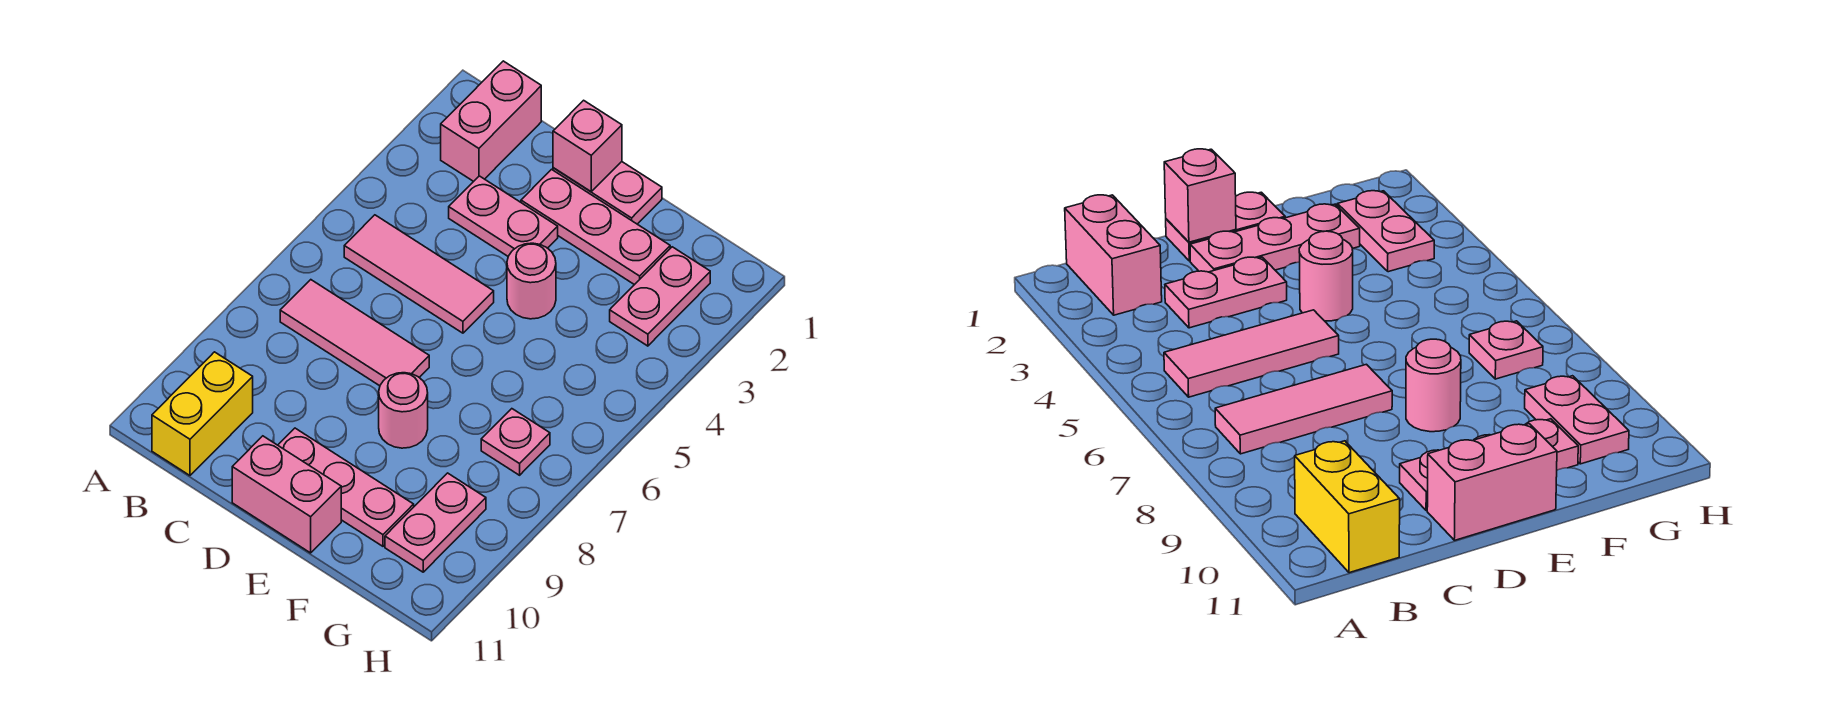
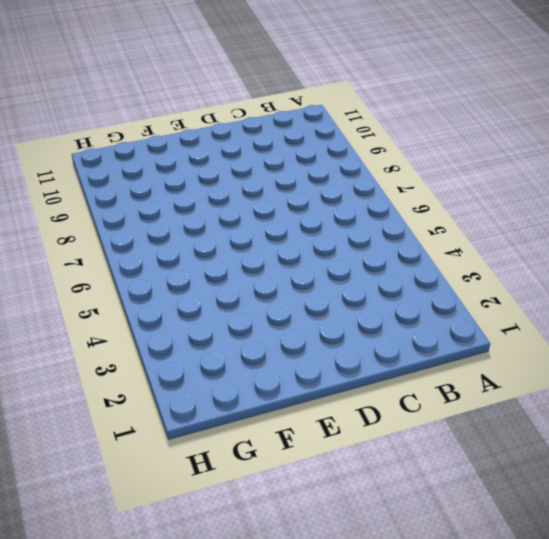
none -> pink 1x2 brick [441,61,541,181]
none -> pink 1x3 tile [344,215,494,333]
none -> pink 1x3 tile [280,280,429,386]

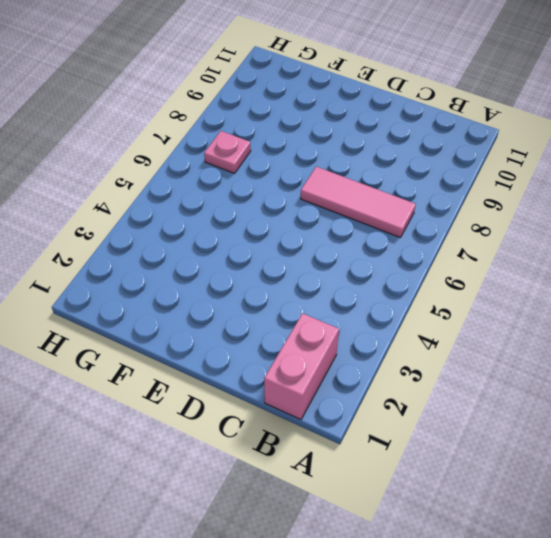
none -> pink 1x3 tile [344,215,494,333]
none -> yellow 1x2 brick [152,352,253,475]
none -> pink 1x2 plate [449,176,558,256]

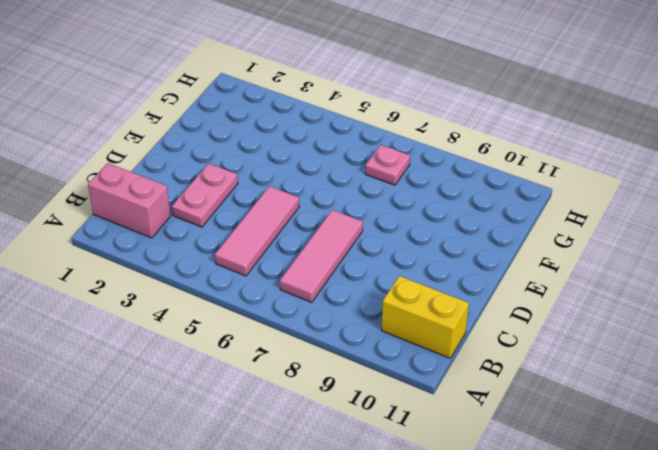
none -> pink 1x2 plate [553,162,662,224]
none -> pink 1x3 plate [521,169,670,285]
none -> pink 1x3 plate [278,428,414,546]

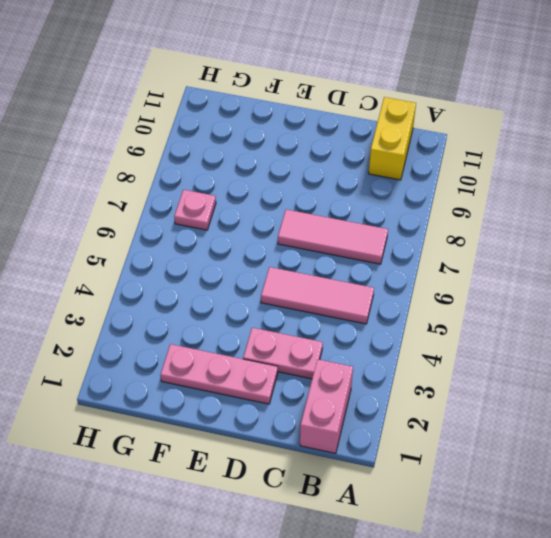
none -> pink 1x2 plate [553,162,662,224]
none -> pink 1x3 plate [278,428,414,546]
none -> pink 1x2 brick [232,436,341,553]

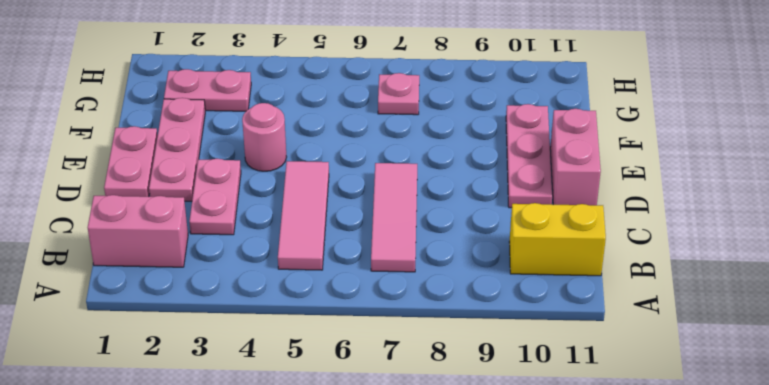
none -> pink 1x1 round brick [379,373,428,448]
none -> pink 1x2 plate [385,473,486,572]
none -> pink 1x1 brick [553,100,622,191]

